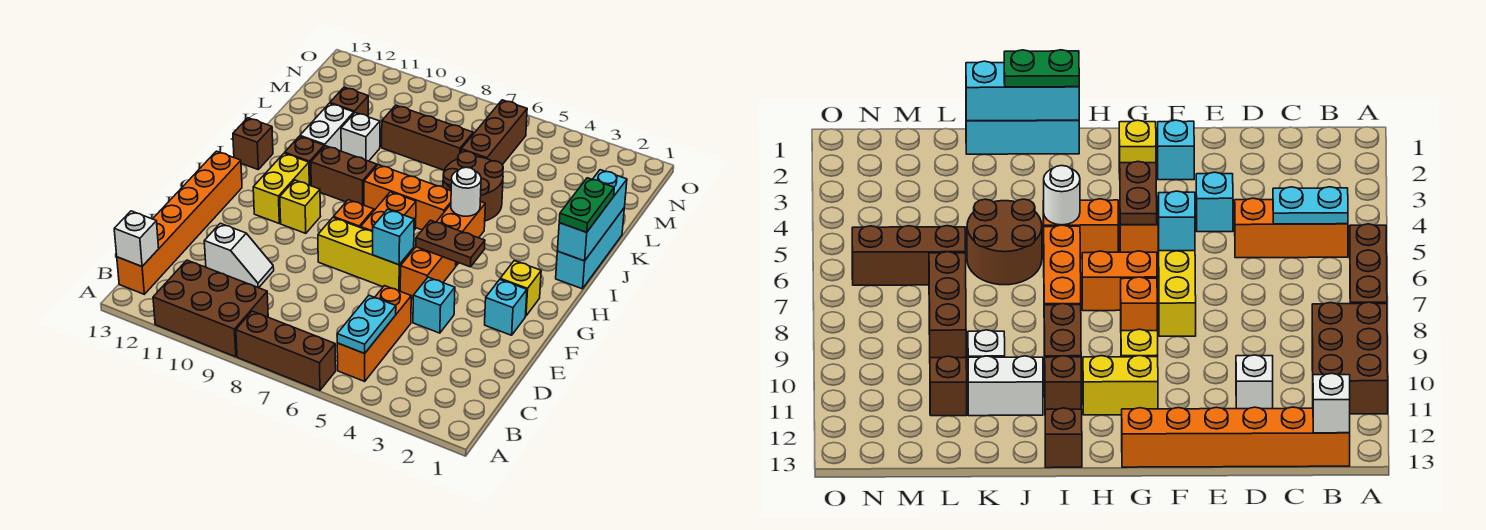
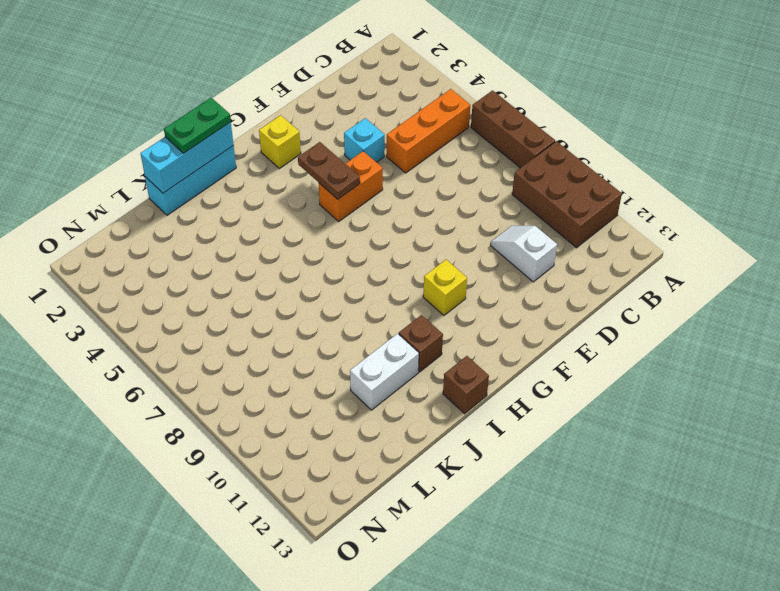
none -> orange 1x6 brick [117,151,242,294]
none -> cyan 1x1 brick [485,280,527,335]
none -> yellow 1x3 brick [318,218,414,291]
none -> orange 1x2 brick [361,192,416,232]

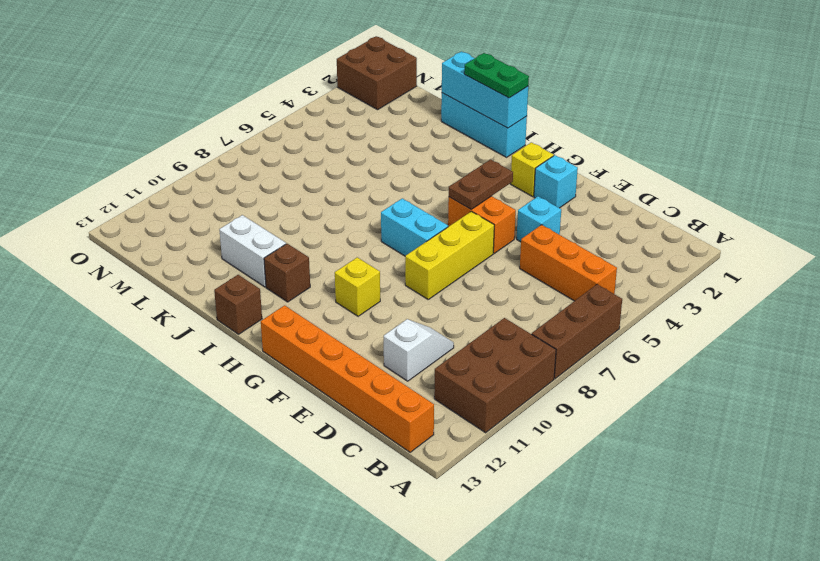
cyan 1x2 brick [381,198,448,256] -> orange 1x2 brick [361,192,416,232]
brown 2x2 brick [337,36,417,110] -> none
none -> orange 1x1 brick [333,200,374,228]
none -> yellow 1x2 brick [253,153,309,223]
none -> orange 1x2 brick [437,201,485,266]
none -> orange 1x3 brick [364,165,451,230]

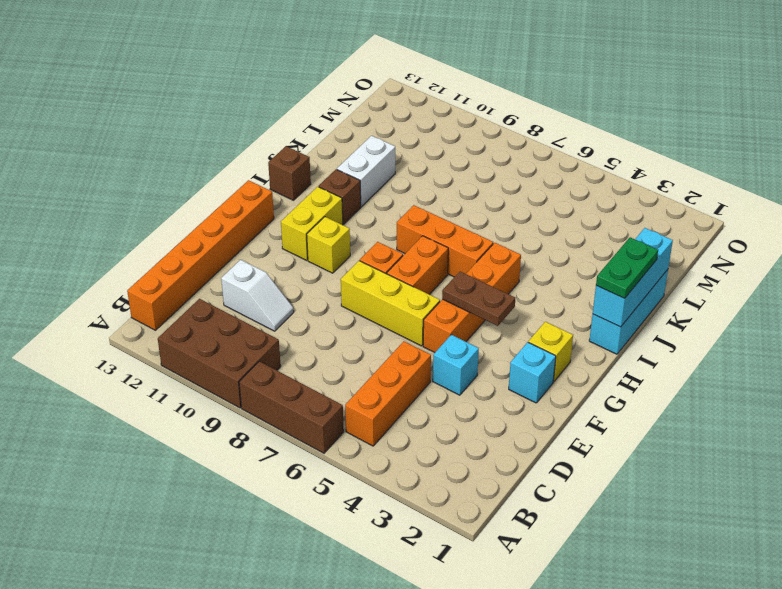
none -> brown 1x2 brick [311,146,377,205]
none -> brown 2x2 round brick [443,151,503,221]
none -> white 1x1 brick [341,112,380,161]
none -> brown 1x3 brick [461,100,527,165]

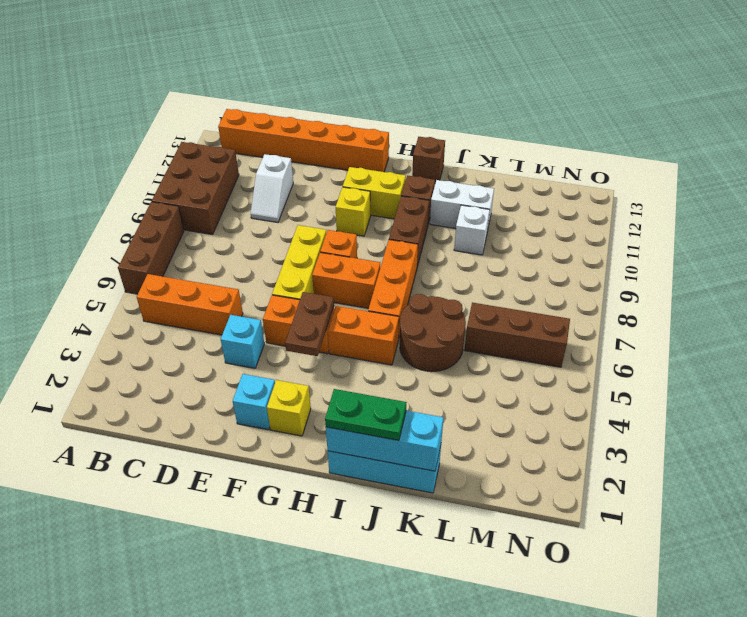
none -> brown 1x3 brick [382,105,473,170]
none -> brown 1x1 brick [330,87,368,116]
none -> cyan 1x2 plate [337,296,396,353]
none -> white 1x1 brick [114,211,159,266]

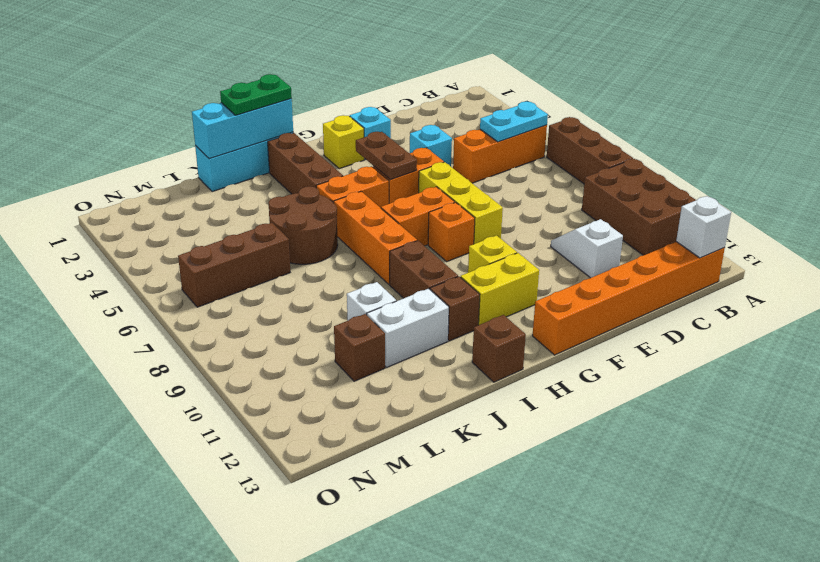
brown 1x3 brick [268,133,343,194] -> brown 1x3 brick moved to [382,105,473,170]
none -> cyan 1x1 brick [373,209,414,265]
none -> white 1x1 round brick [451,167,481,216]

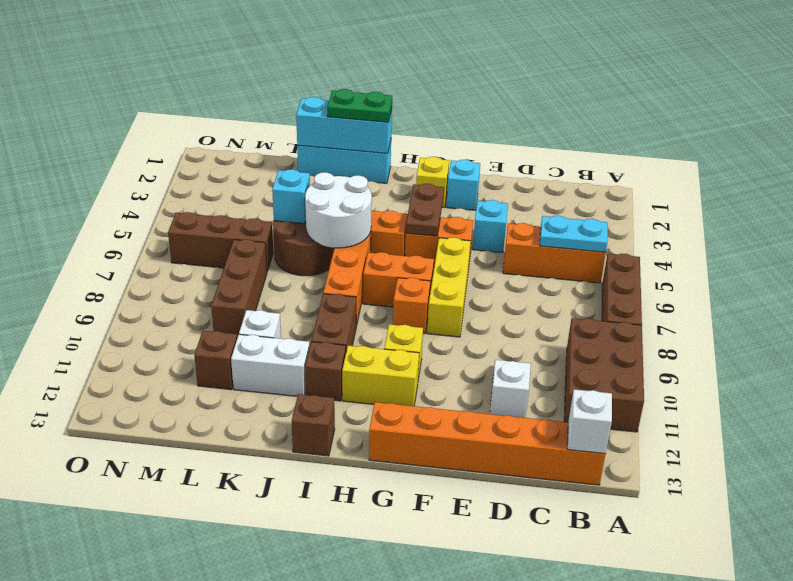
white 2x2 round brick [305,172,372,248] -> white 1x1 round brick [451,167,481,216]
cyan 1x1 brick [272,169,310,224] -> cyan 1x1 brick moved to [373,209,414,265]

